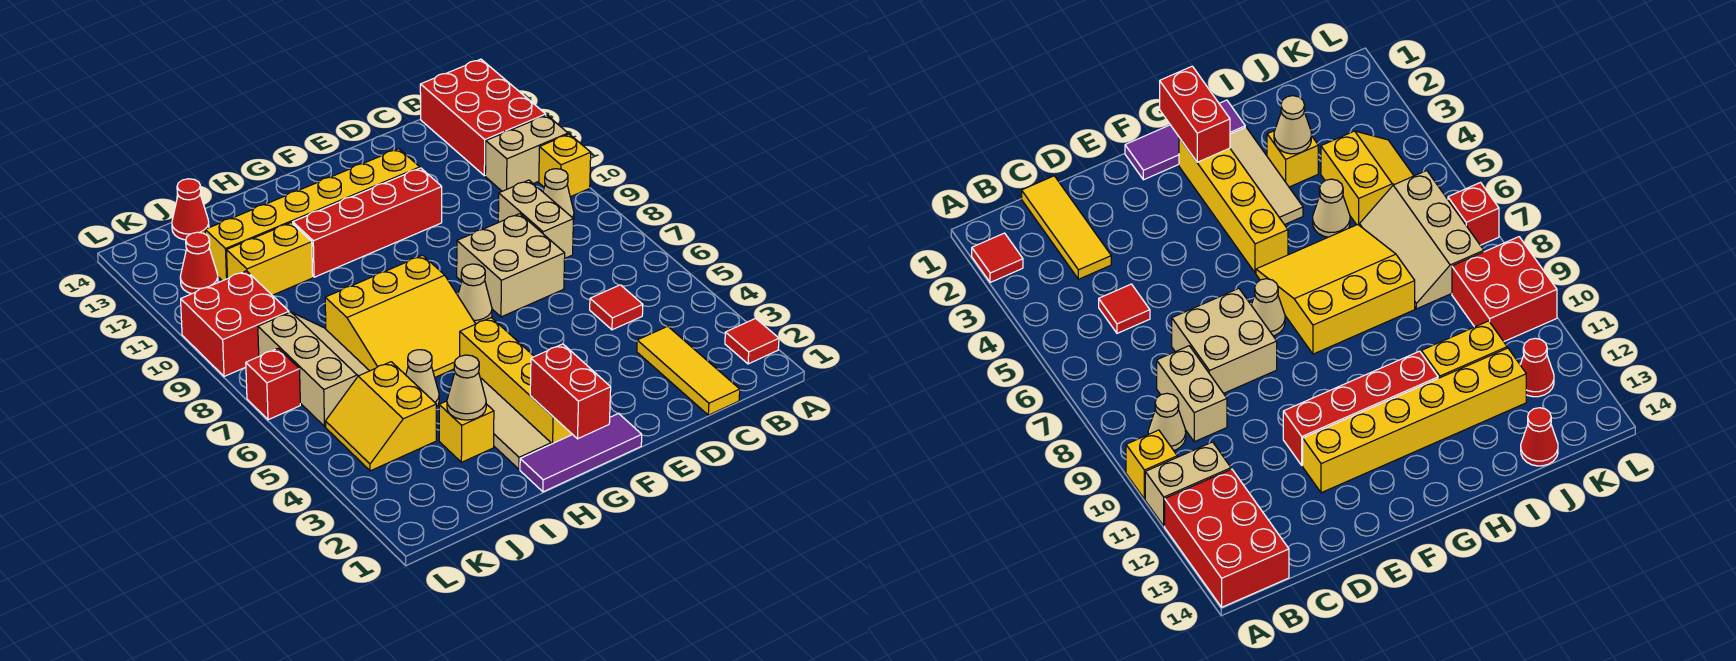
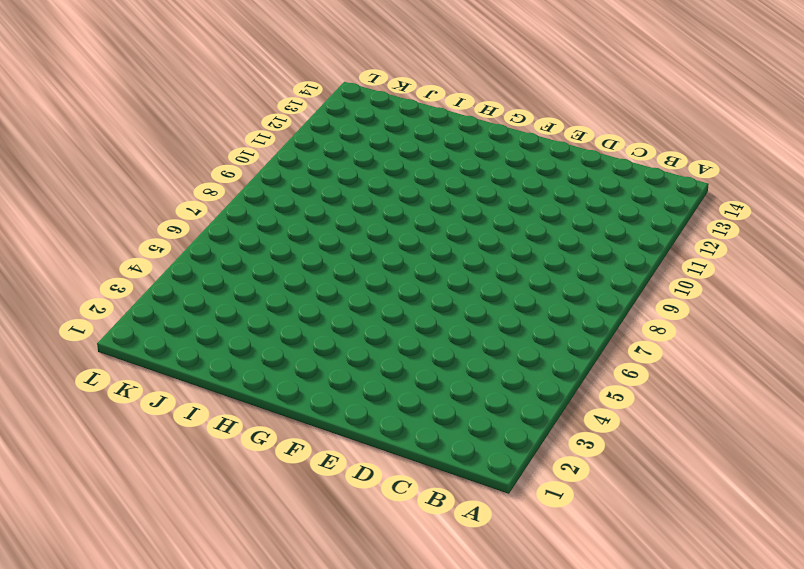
none -> red 1x1 tile [725,318,779,364]
none -> yellow 1x1 brick [539,134,591,197]
none -> tan 1x2 brick [485,115,568,191]

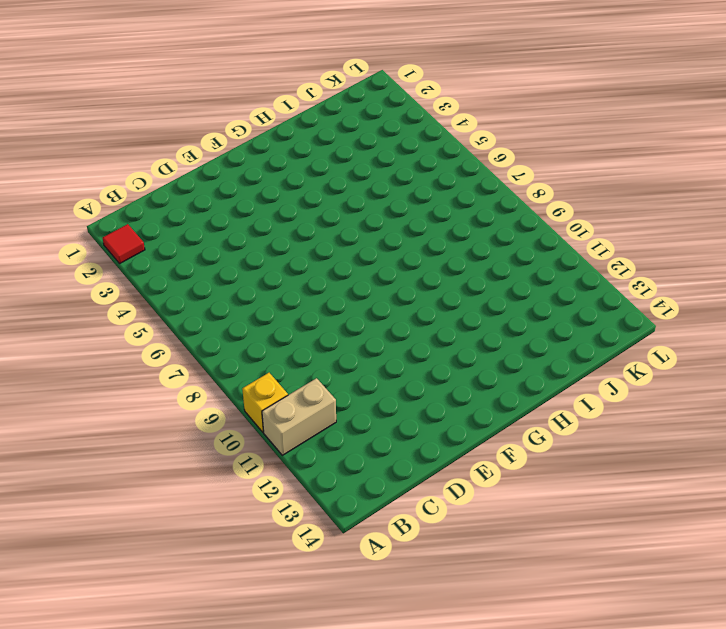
none -> red 2x3 brick [420,59,546,176]
none -> tan 1x1 cone [543,169,574,220]
none -> yellow 1x3 tile [637,326,740,415]

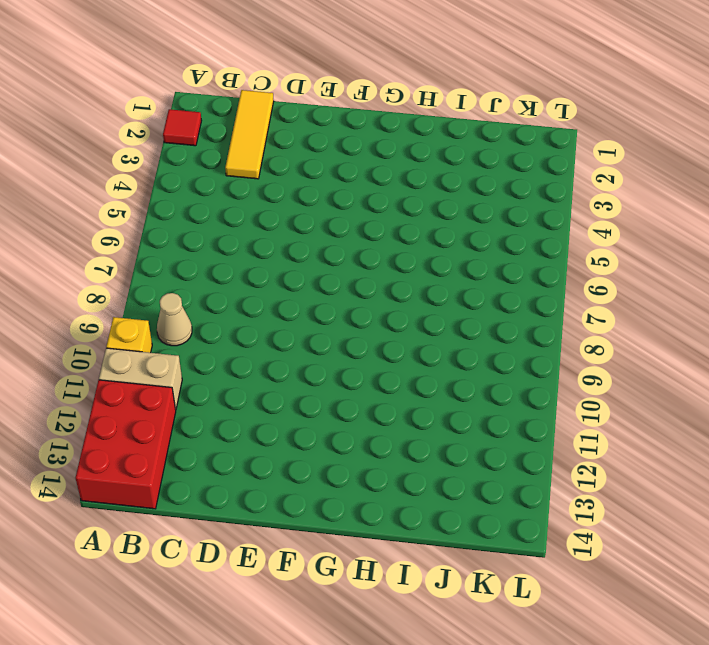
none -> red 1x1 tile [590,285,643,330]
none -> tan 1x2 brick [498,180,573,258]
none -> tan 2x2 brick [457,214,565,317]

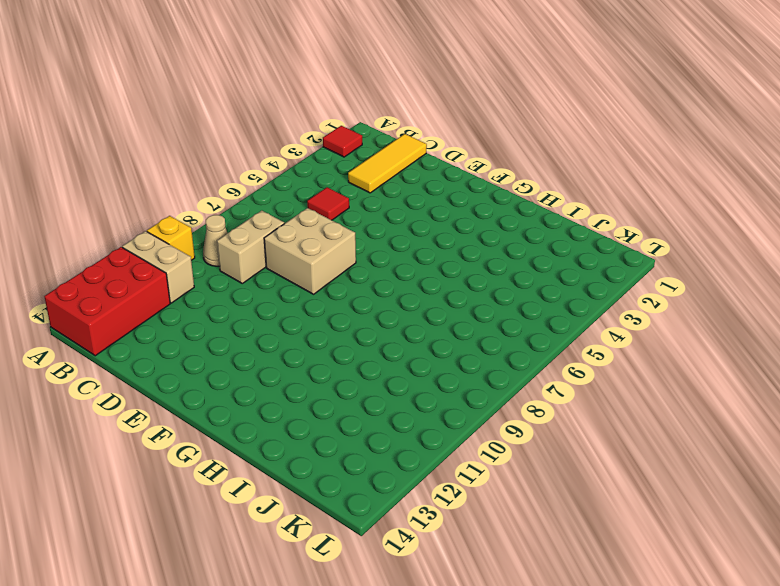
none -> red 1x4 brick [293,168,442,277]
none -> yellow 1x6 brick [205,149,420,281]
none -> purple 1x3 tile [520,413,642,492]

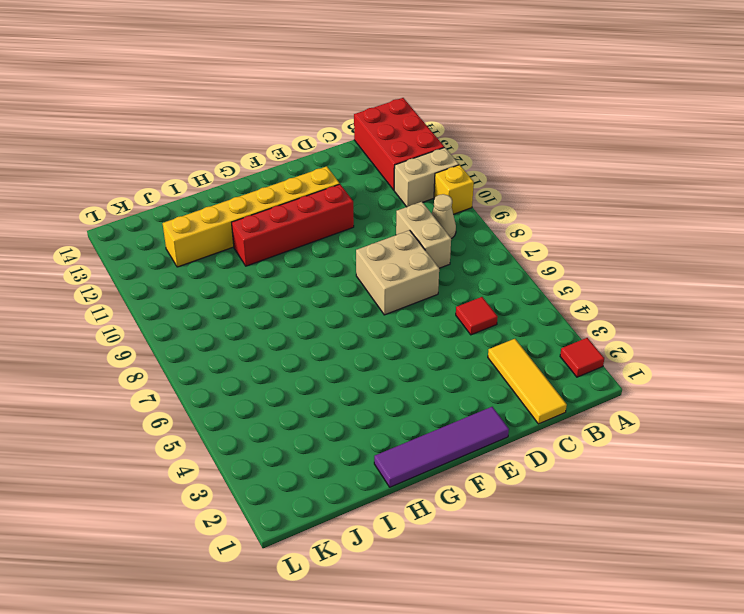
purple 1x4 tile [374,407,509,487] -> purple 1x3 tile [520,413,642,492]
none -> tan 1x1 cone [458,264,492,324]
none -> yellow 1x4 brick [460,318,573,444]
none -> yellow 3x3 slope [325,255,475,377]

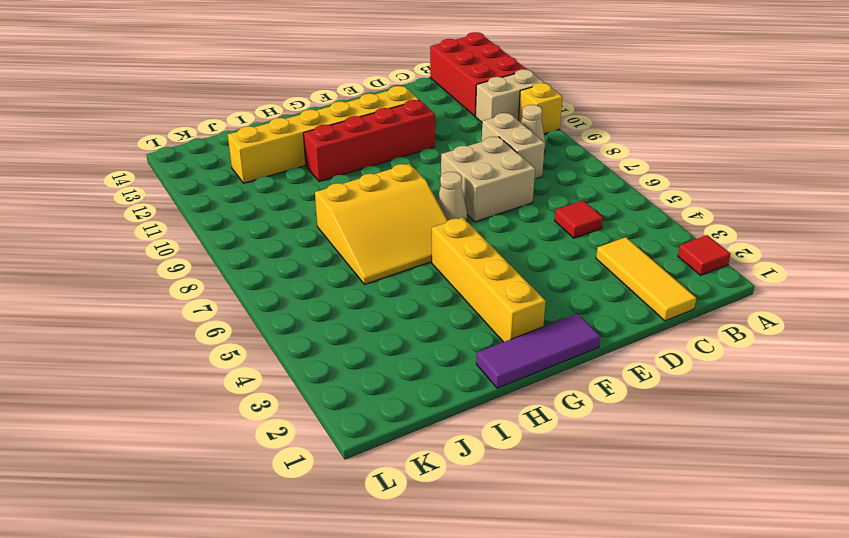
none -> tan 1x3 tile [481,378,551,469]
none -> yellow 1x1 brick [439,401,494,462]
none -> tan 1x1 cone [406,350,439,407]

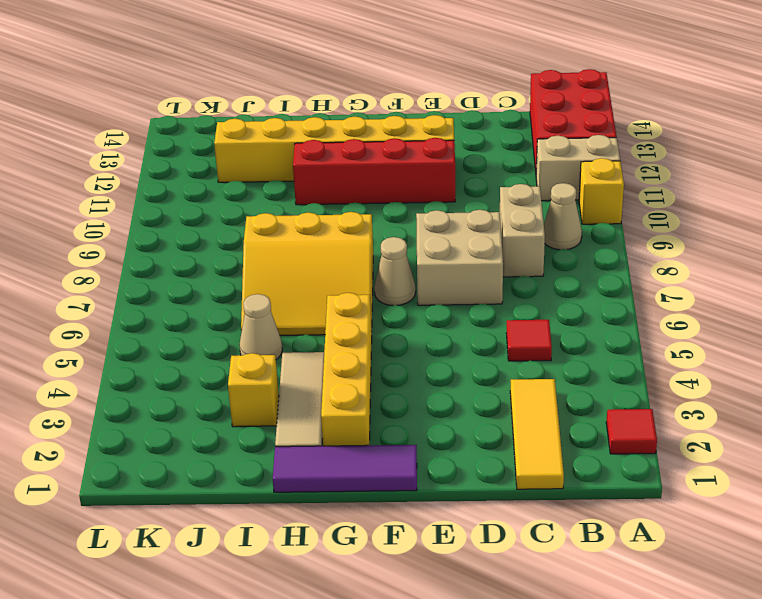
none -> yellow 1x2 brick [227,223,313,295]
none -> yellow 2x2 slope [325,362,436,471]
none -> tan 2x3 slope [258,312,369,426]

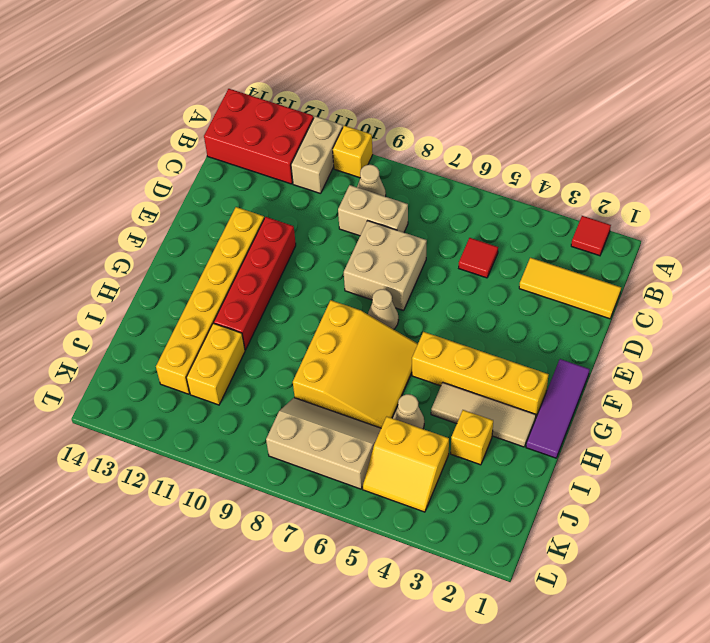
none -> red 1x1 cone [172,179,209,240]
none -> red 2x2 brick [181,271,289,376]
none -> red 1x1 cone [180,232,218,294]

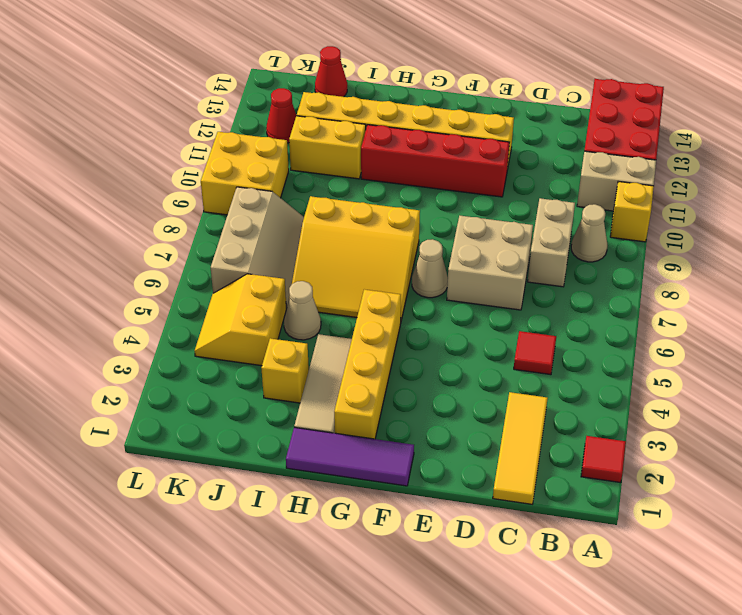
yellow 2x2 brick [201,132,289,215] -> red 2x2 brick [181,271,289,376]
none -> red 1x1 brick [246,348,300,420]
none -> red 1x2 brick [530,344,611,439]
none -> tan 1x1 cone [447,355,486,420]

